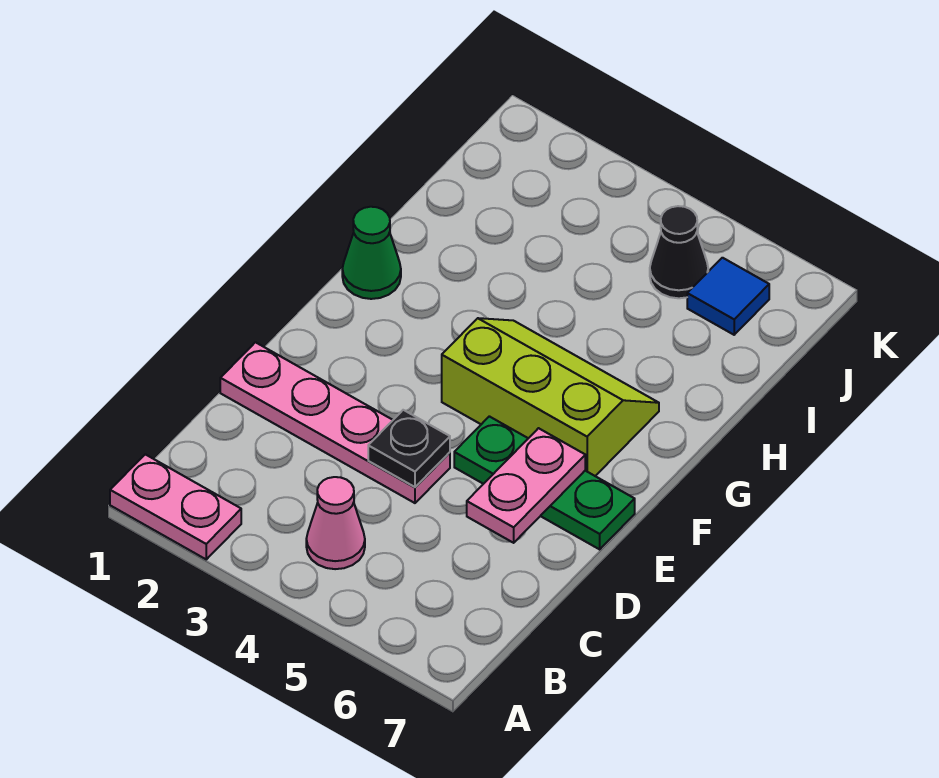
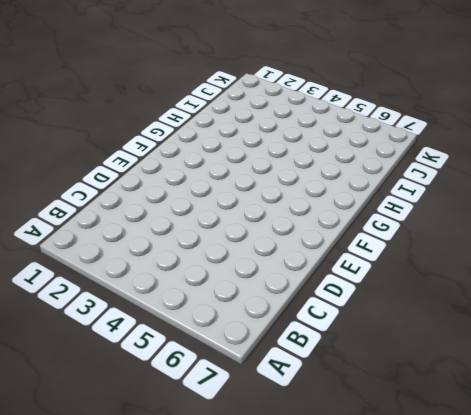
none -> pink 1x2 plate [110,454,241,559]
none -> pink 1x1 cone [306,477,365,569]

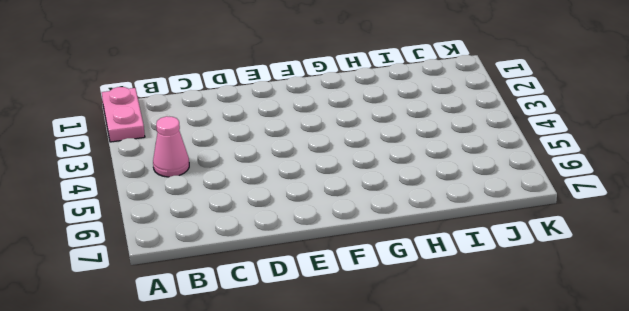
none -> pink 1x4 plate [220,342,450,503]
none -> green 1x3 plate [454,416,635,549]

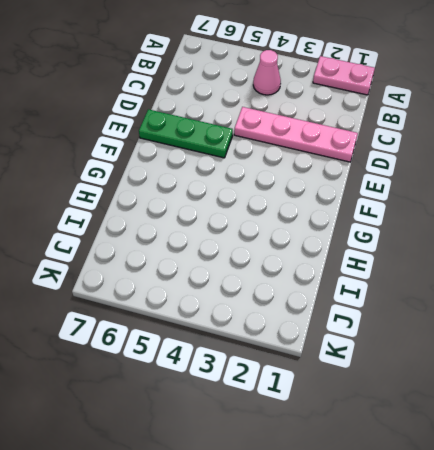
none -> lime 2x3 slope [442,318,659,476]
none -> green 1x1 cone [342,207,401,299]

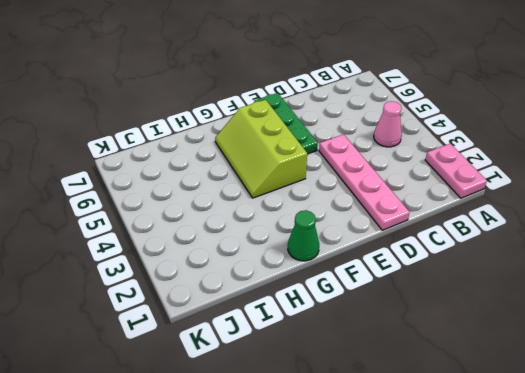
none -> black 1x1 cone [650,206,708,298]
none -> blue 1x1 tile [687,258,769,335]

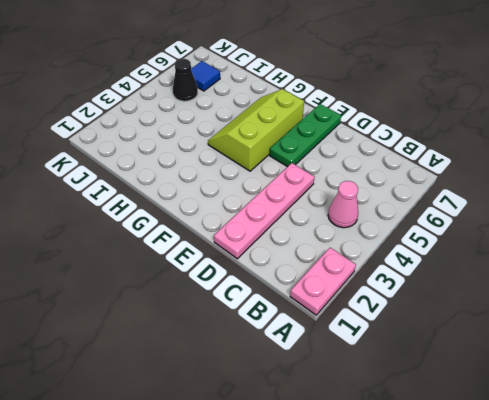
none -> green 1x1 cone [342,207,401,299]
none -> black 1x1 plate [368,410,450,487]

